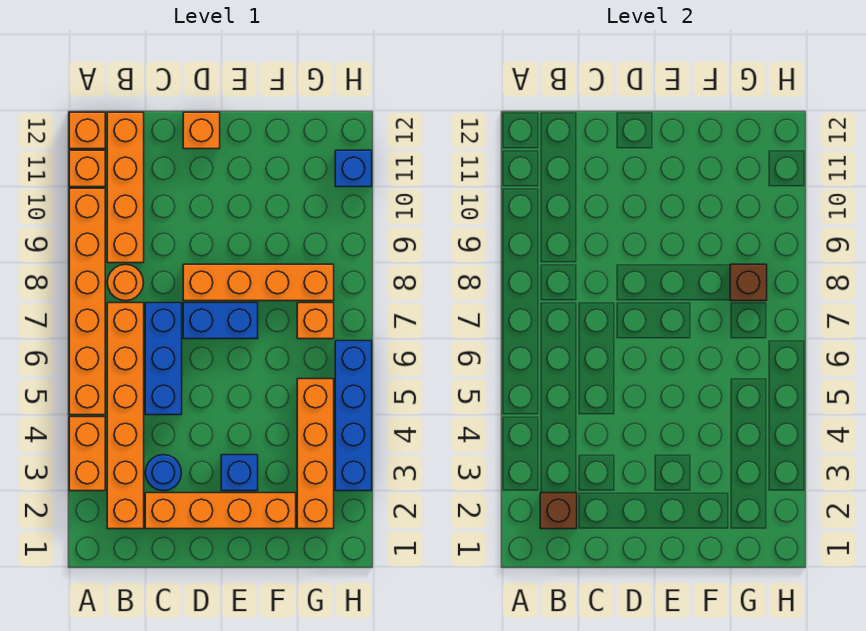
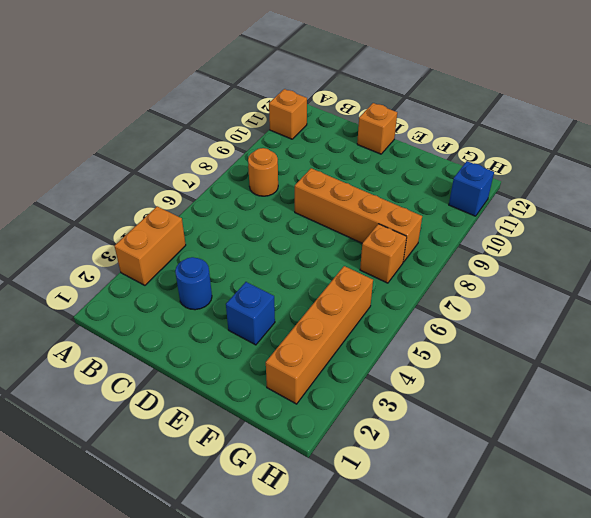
none -> orange 1x6 brick [69,188,105,415]
none -> orange 1x1 brick [69,112,105,149]
none -> orange 1x6 brick [107,303,144,529]

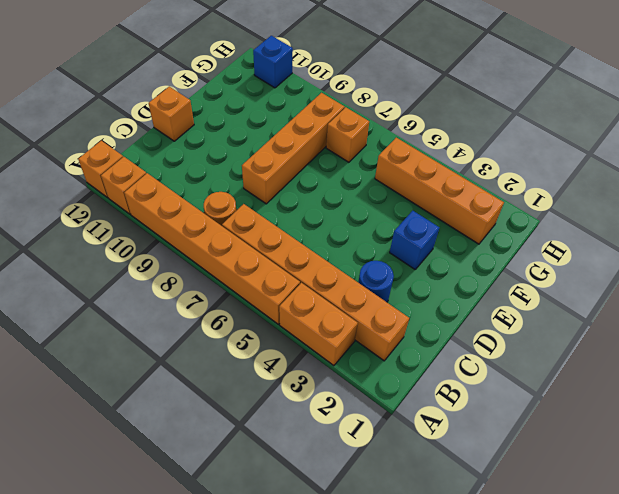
none -> orange 1x4 brick [107,112,144,263]
none -> orange 1x4 brick [145,493,296,529]
none -> blue 1x3 brick [145,303,182,415]

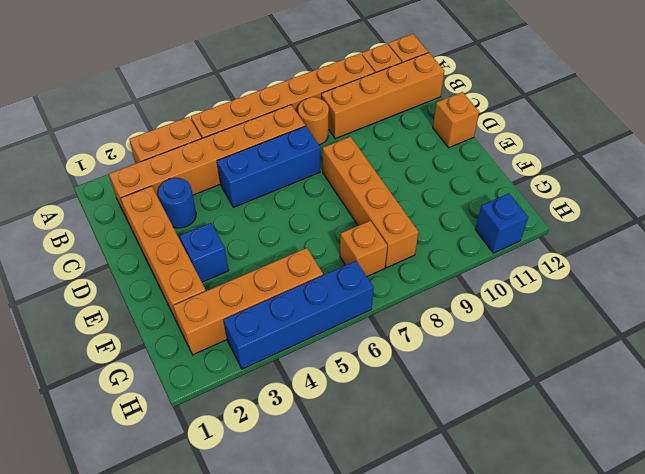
none -> blue 1x2 brick [183,303,258,339]
none -> brown 1x1 brick [540,493,577,529]
none -> brown 1x1 brick [730,264,767,301]

